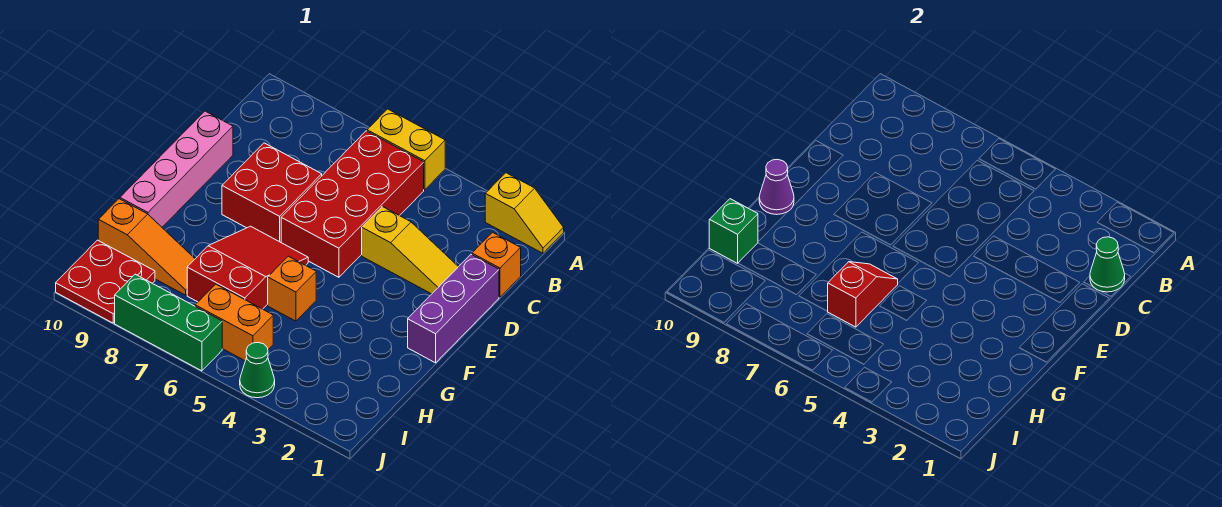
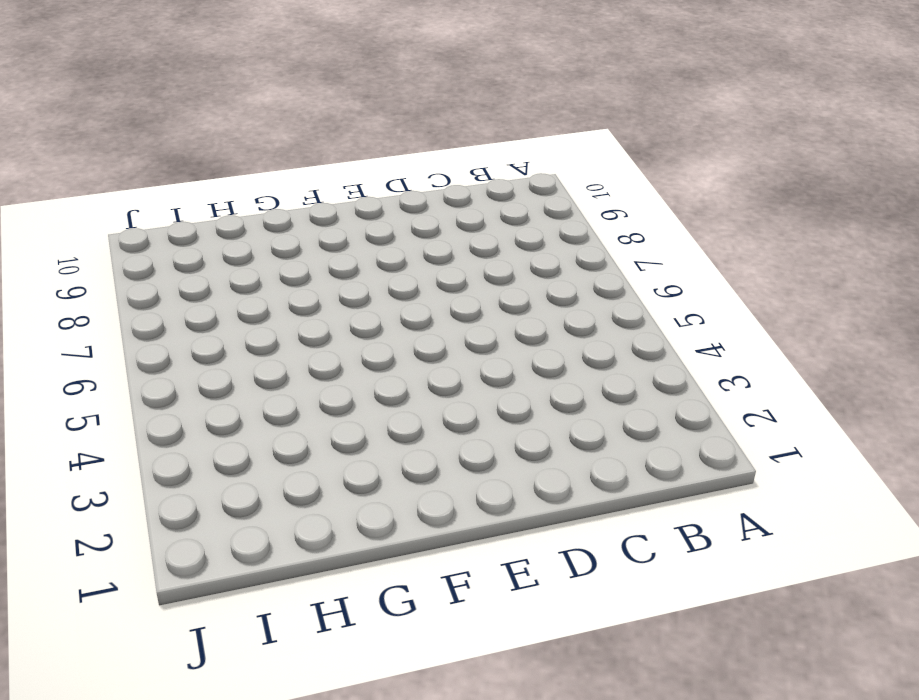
none -> yellow 1x2 slope [485,173,564,253]
none -> yellow 1x2 brick [367,109,445,190]
none -> red 2x4 brick [281,131,424,277]

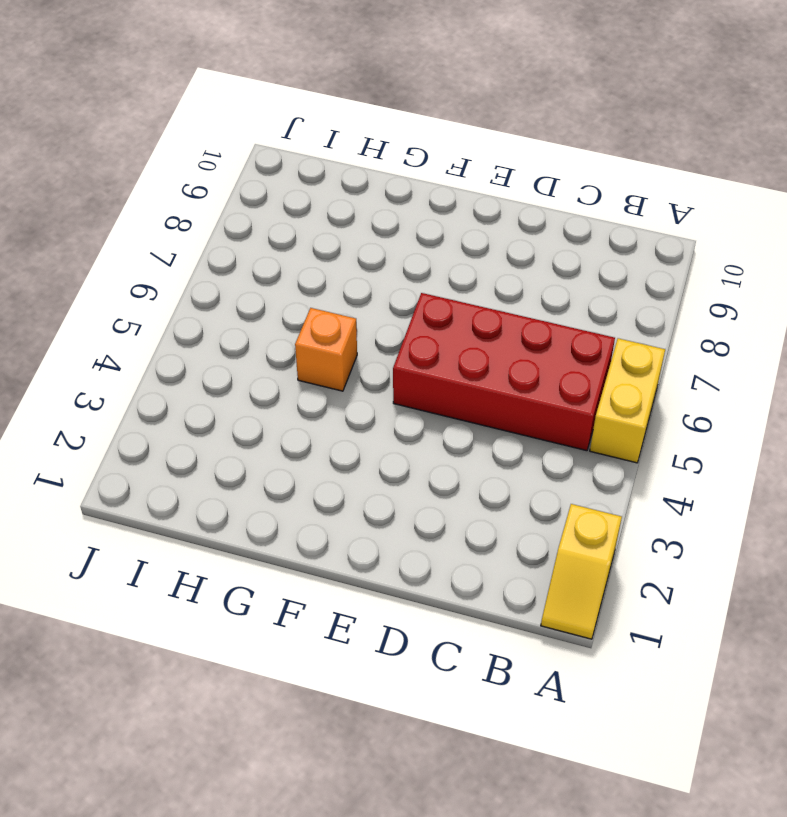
none -> orange 1x1 brick [472,232,521,297]
none -> purple 1x3 brick [408,254,499,363]
none -> yellow 1x3 slope [362,207,458,294]

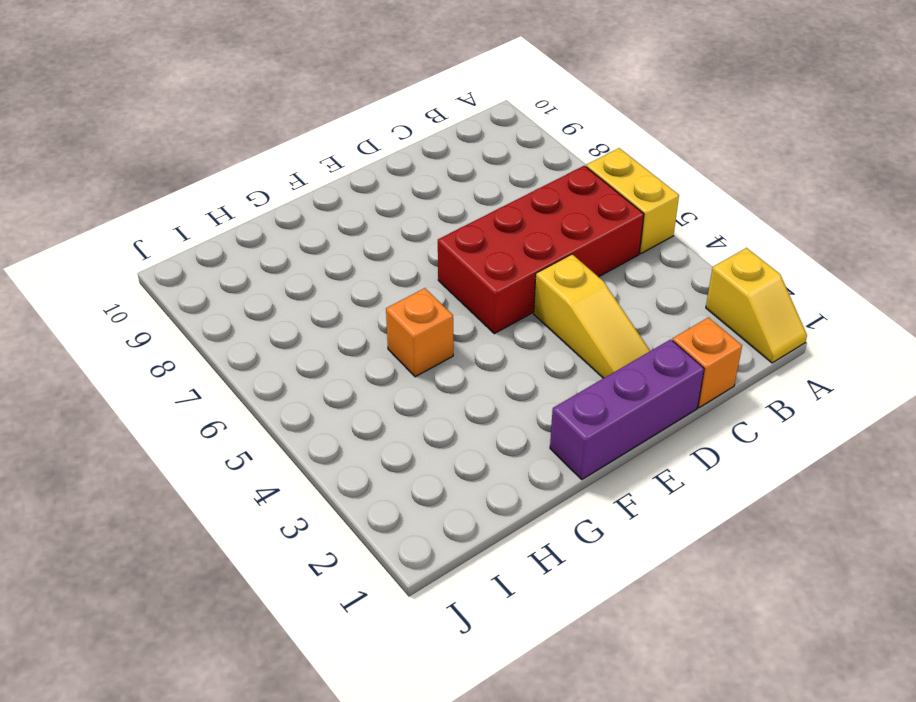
none -> red 2x2 brick [222,143,322,242]
none -> pink 1x4 brick [120,111,233,227]
none -> red 2x3 slope [187,226,308,309]

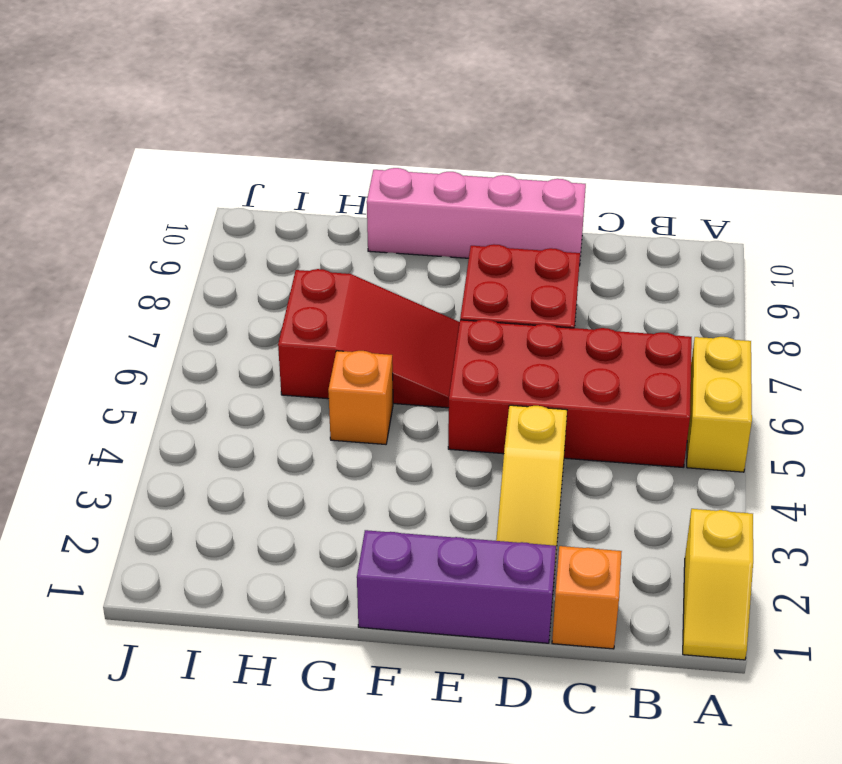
none -> orange 1x3 slope [98,199,195,295]
none -> orange 1x2 brick [195,284,273,361]
none -> red 2x2 plate [56,240,155,323]

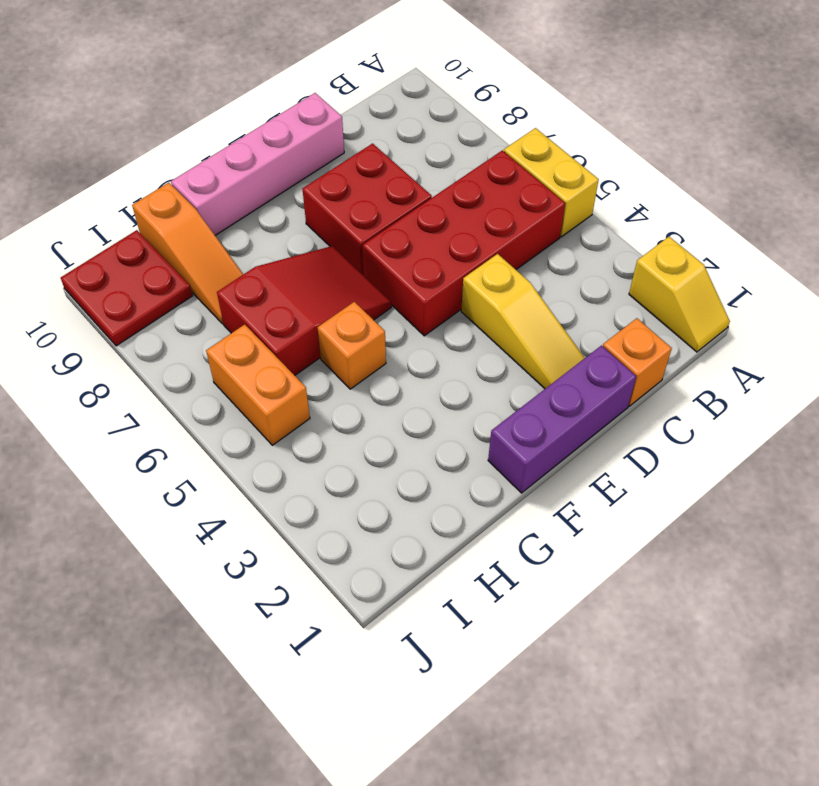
none -> green 1x1 cone [240,342,275,398]
none -> green 1x3 brick [115,274,222,371]
none -> green 1x1 cone [1090,237,1125,292]

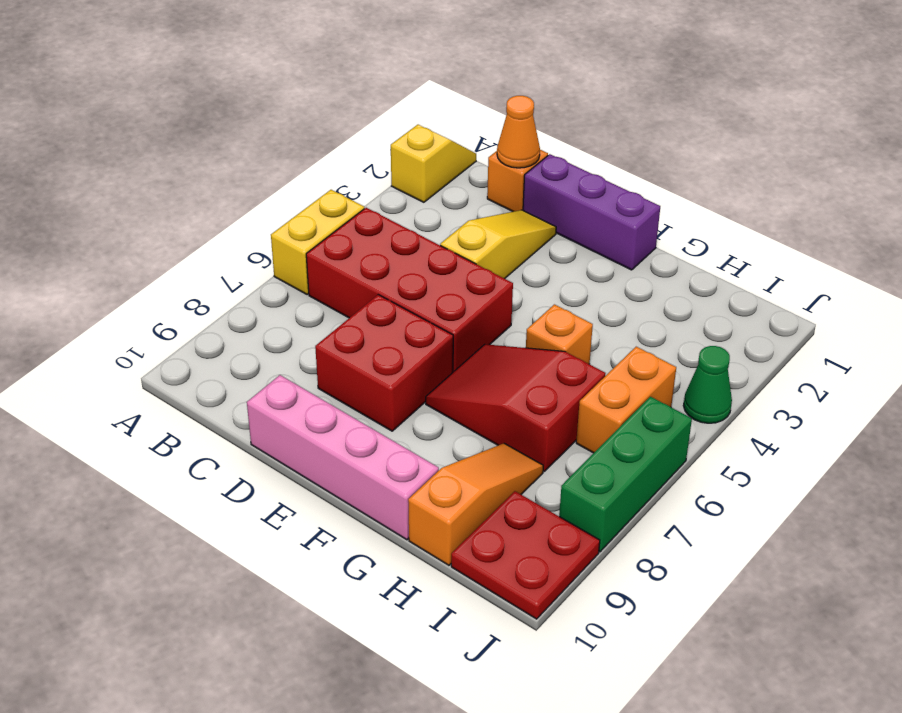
orange 1x1 cone [497,96,540,168] -> green 1x1 cone [1090,237,1125,292]
none -> purple 1x1 cone [759,159,794,215]
none -> red 1x2 slope [827,262,898,327]
none -> green 1x1 brick [709,199,758,263]

